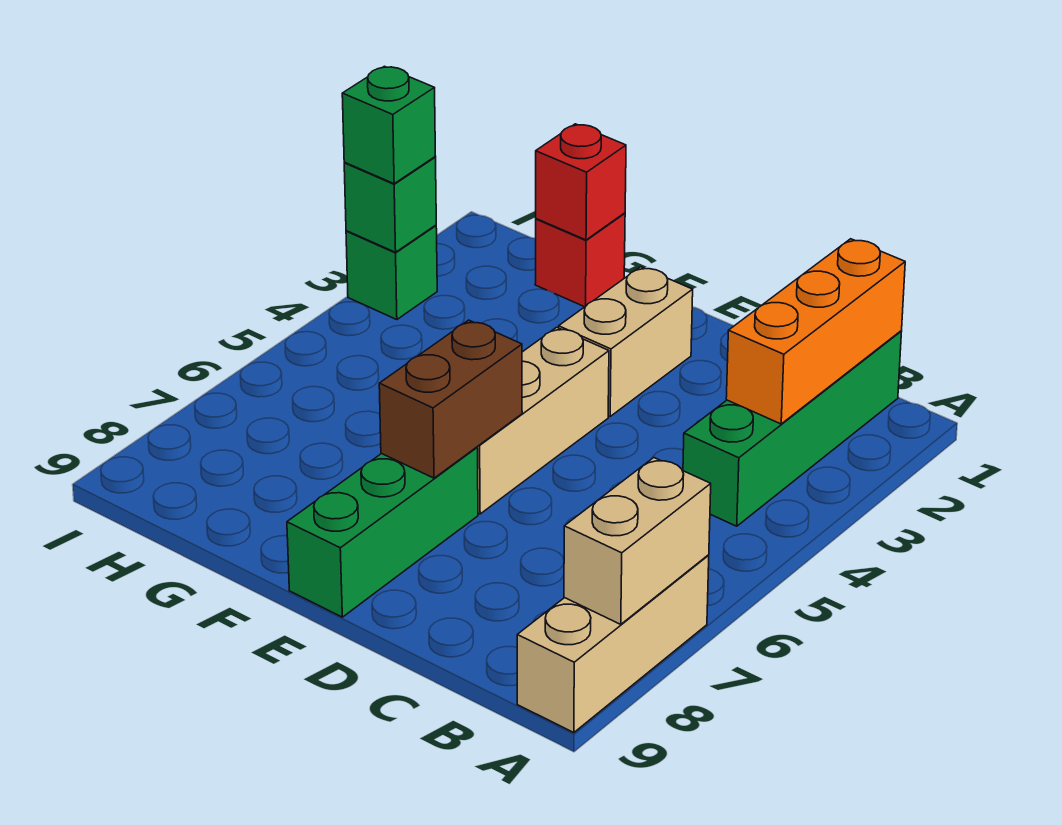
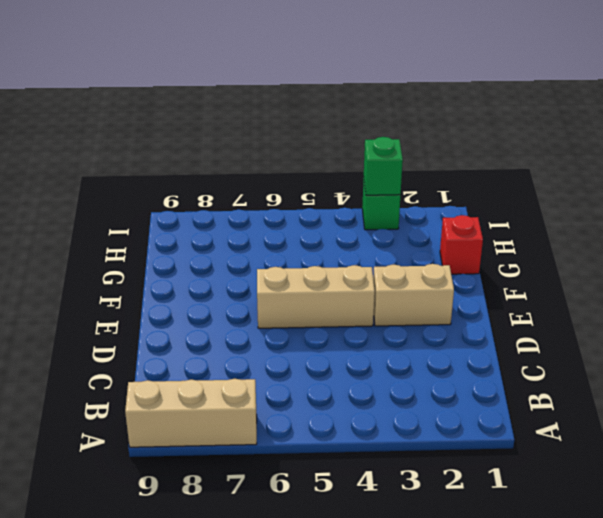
none -> green 1x4 brick [683,331,902,526]
none -> green 1x3 brick [287,447,478,617]
none -> tan 1x2 brick [564,458,711,624]

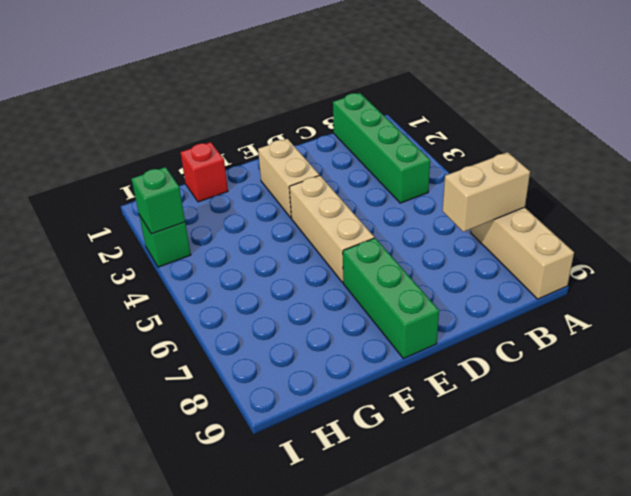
tan 1x2 brick [443,152,530,232] -> tan 1x2 brick turned to [564,458,711,624]
none -> orange 1x3 brick [726,239,905,424]
none -> brown 1x2 brick [379,320,522,478]
none -> red 1x1 brick [536,124,626,240]

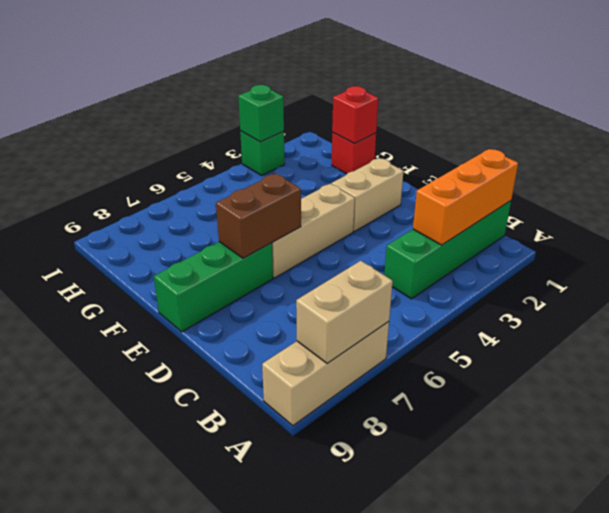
none -> green 1x1 brick [342,66,435,184]

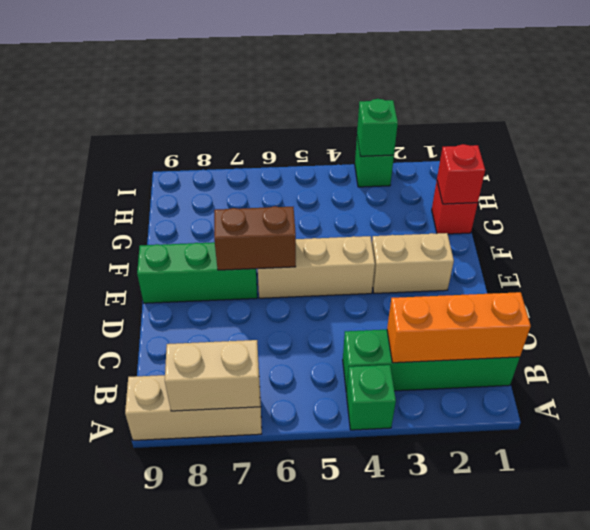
green 1x1 brick [347,365,396,430] -> green 1x1 brick moved to [342,66,435,184]

